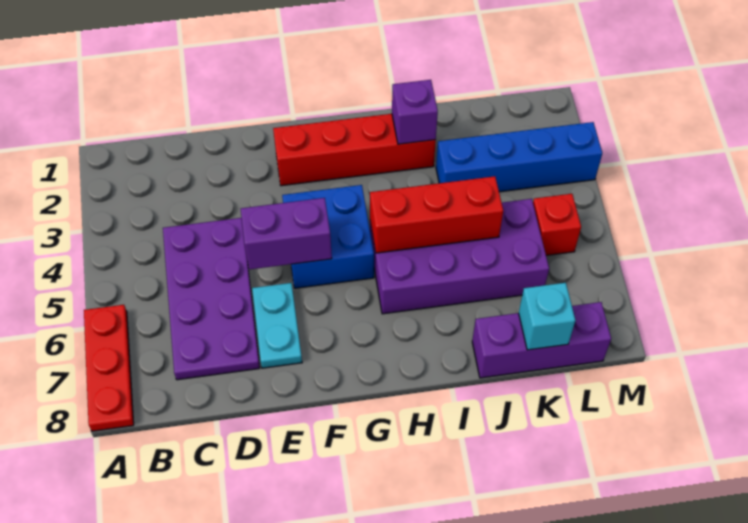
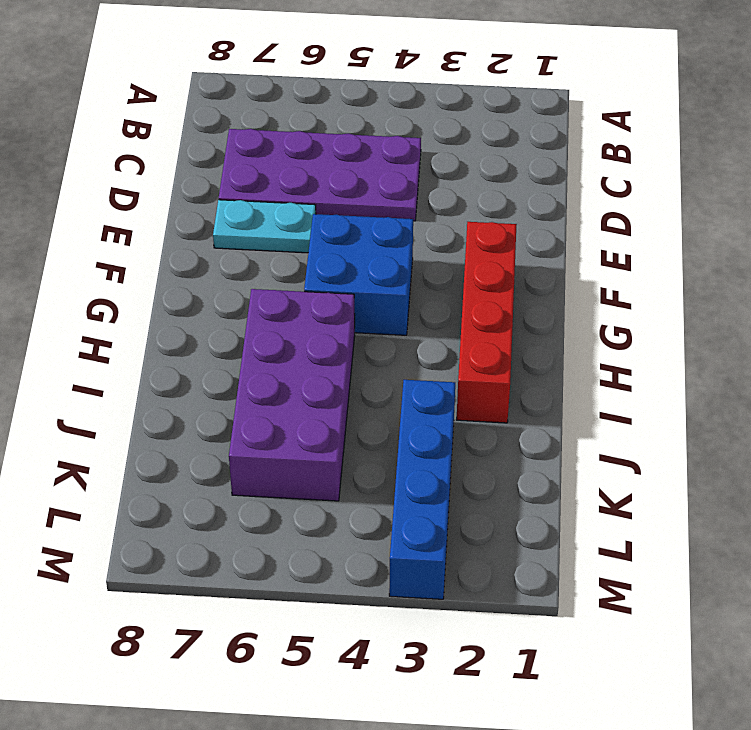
none -> red 1x3 plate [84,305,134,431]
none -> purple 1x3 brick [472,302,611,378]
none -> red 1x1 brick [533,194,581,256]

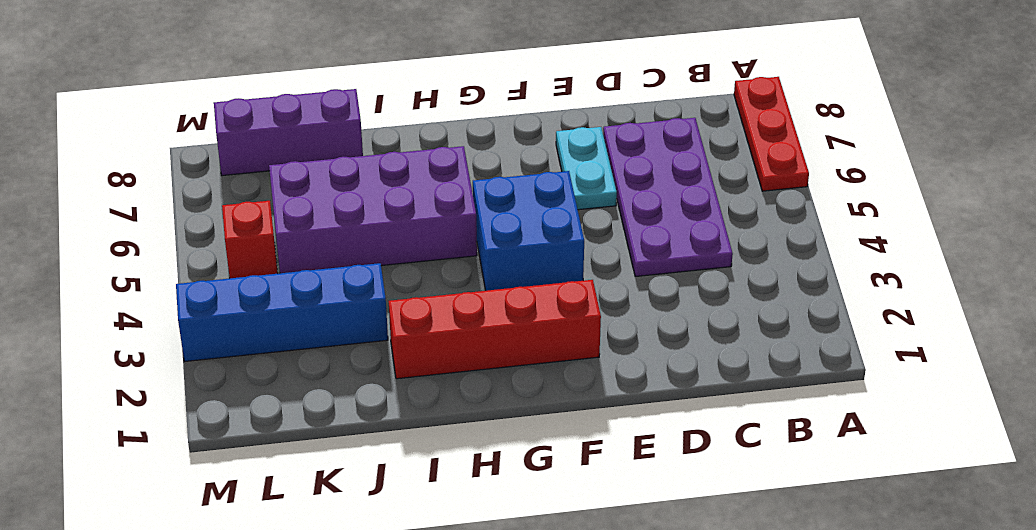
none -> purple 1x2 brick [241,198,332,269]
none -> red 1x3 brick [370,176,503,253]
none -> purple 1x1 brick [392,80,438,144]

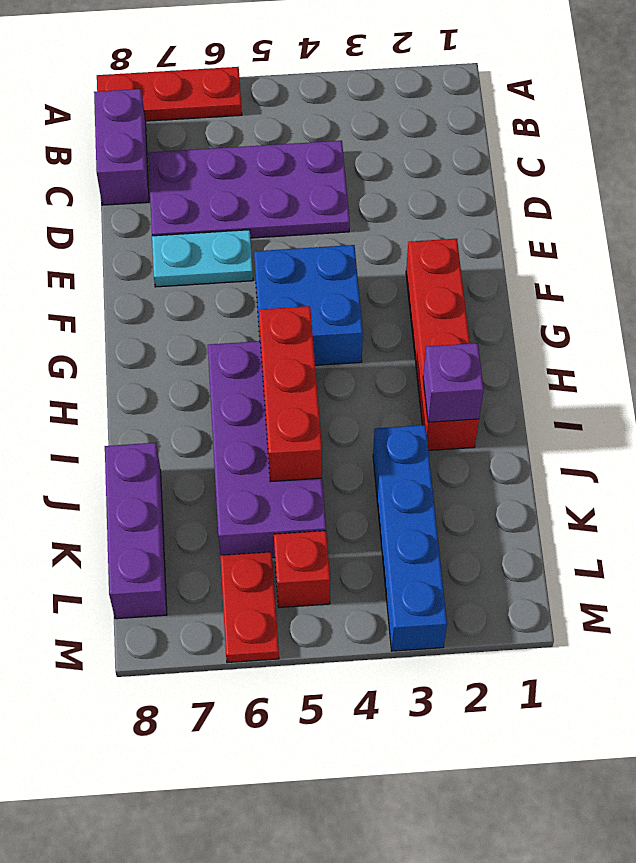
purple 1x2 brick [94,89,149,205] -> purple 1x2 brick moved to [241,198,332,269]
red 1x2 plate [220,552,279,663] -> none
none -> cyan 1x1 brick [519,283,575,350]

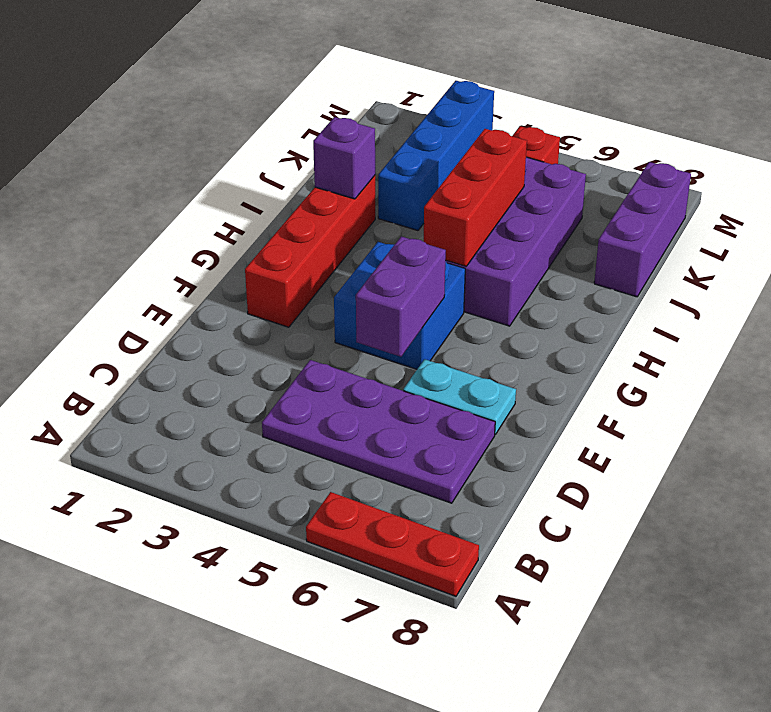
none -> cyan 1x1 brick [519,283,575,350]

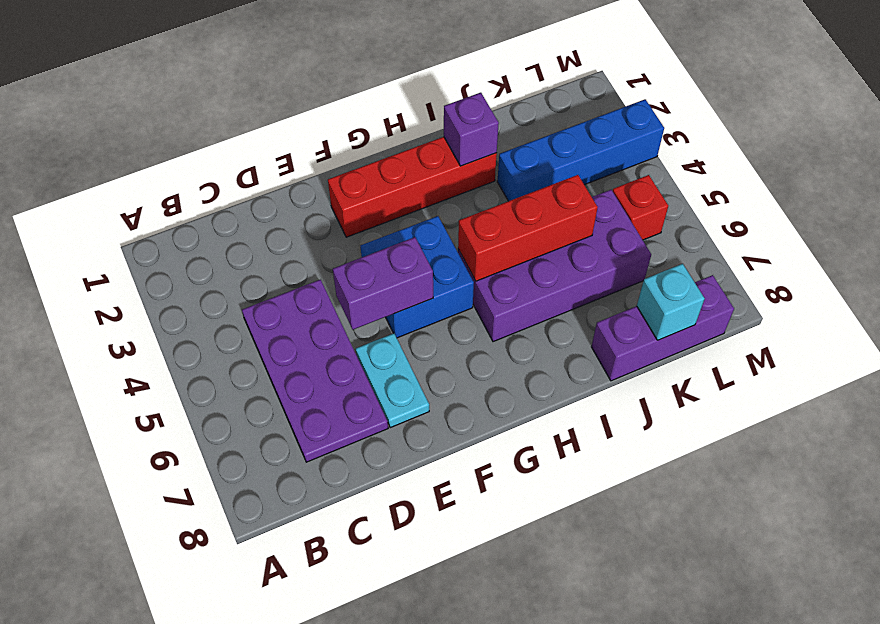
none -> red 1x3 plate [84,305,134,431]

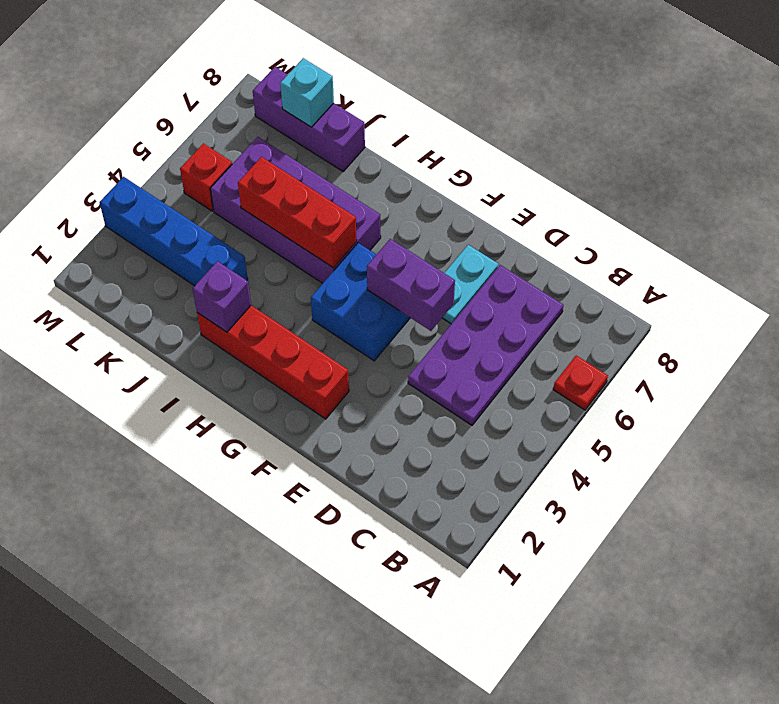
red 1x1 plate [553,356,608,410] -> red 1x3 plate [84,305,134,431]

